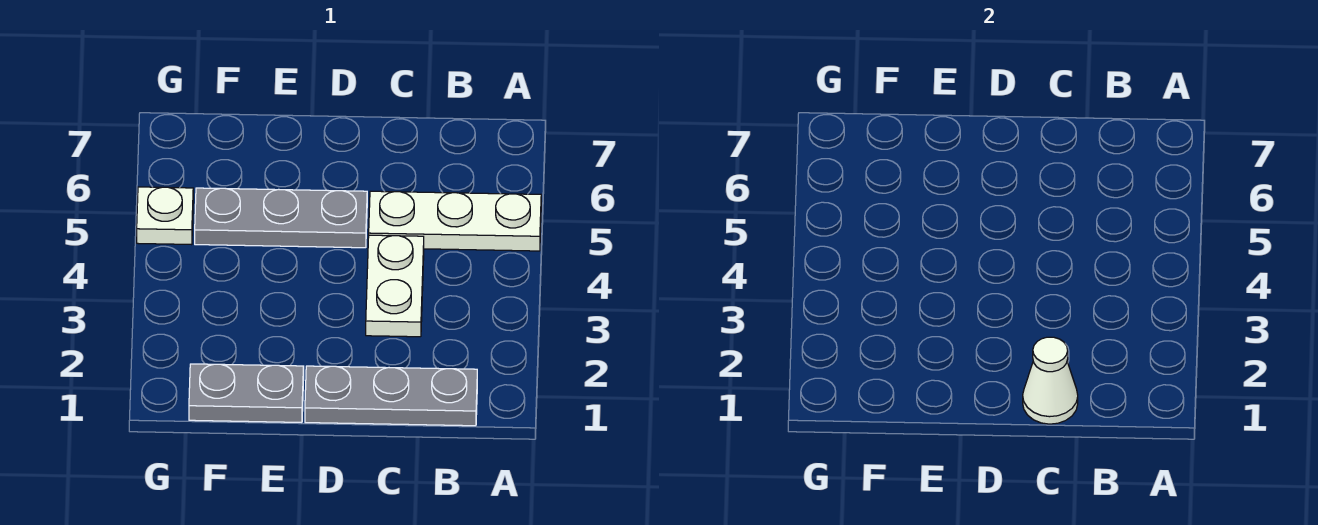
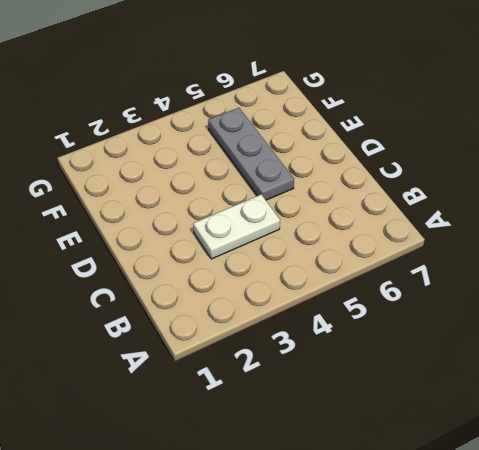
none -> white 1x3 plate [369,191,541,251]
none -> grey 1x3 plate [305,366,477,426]

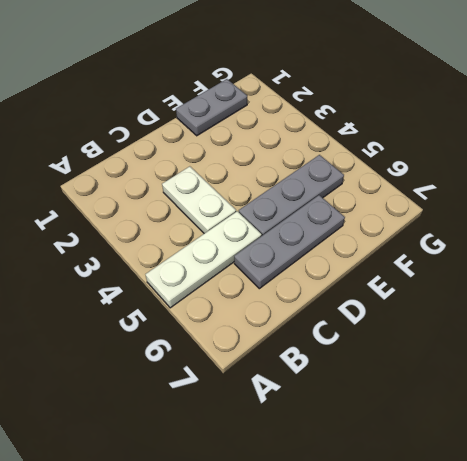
grey 1x3 plate [234,195,345,289] -> grey 1x3 plate moved to [305,366,477,426]
none -> white 1x1 plate [137,187,193,245]
none -> white 1x1 cone [1023,337,1078,424]

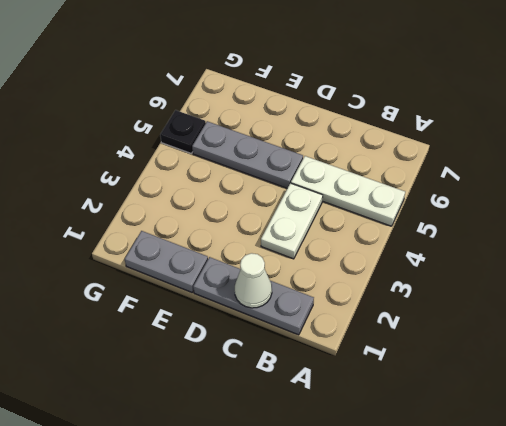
black 1x1 plate [160,110,206,153] -> white 1x1 plate [137,187,193,245]

